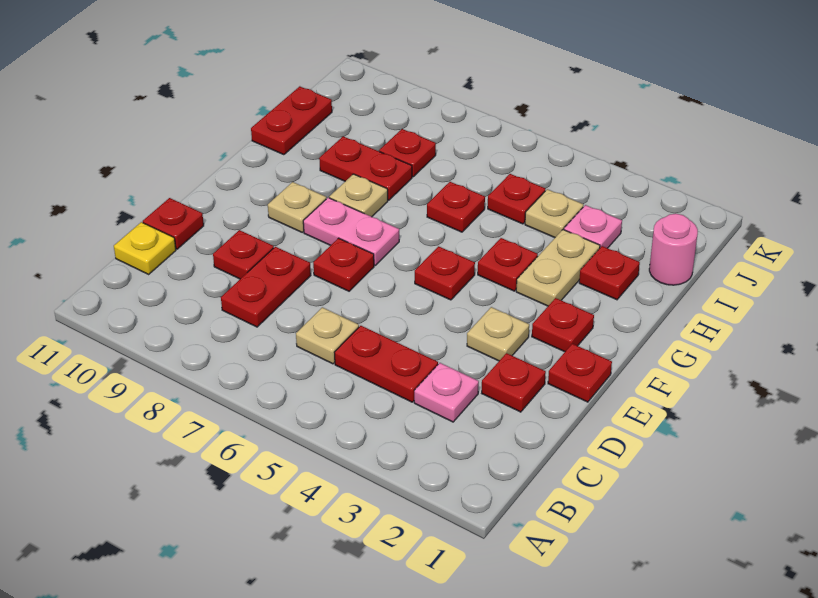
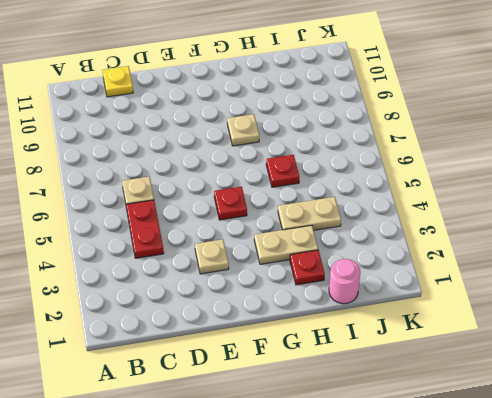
tan 1x2 plate [278,197,341,230] -> tan 1x1 plate [525,189,583,238]
none -> pink 1x1 plate [414,363,479,422]
none -> red 1x2 plate [221,247,311,327]
none -> red 1x1 plate [482,353,546,412]

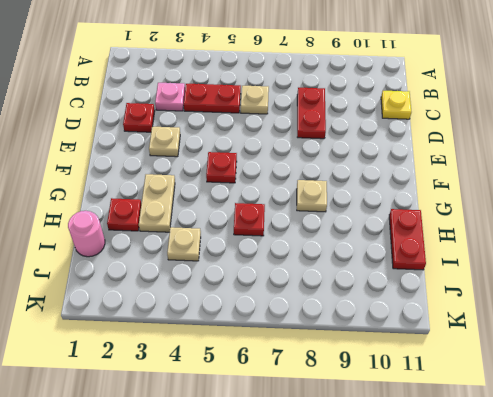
none -> red 1x1 plate [213,230,274,279]
none -> red 1x1 plate [143,198,204,249]
none -> red 1x1 plate [548,344,612,402]

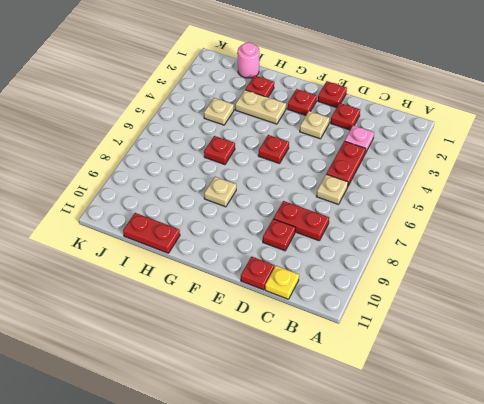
none -> red 1x1 plate [313,238,374,291]
none -> pink 1x2 plate [303,198,399,265]
none -> tan 1x1 plate [268,182,326,232]

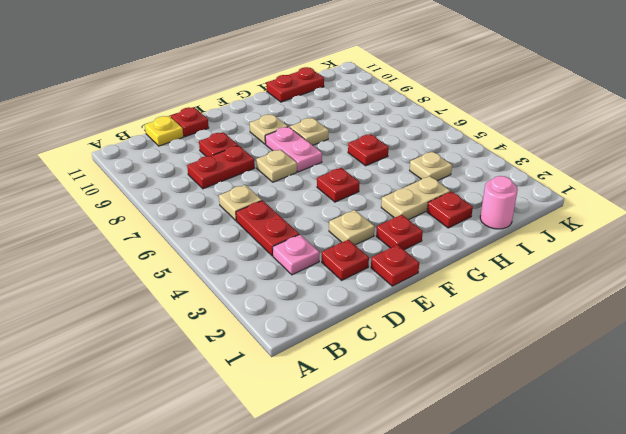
tan 1x1 plate [256,150,297,182] -> red 1x1 plate [313,238,374,291]
none -> red 1x1 plate [478,238,538,291]
none -> red 1x2 plate [319,136,412,200]
none -> pink 1x1 plate [564,205,622,248]

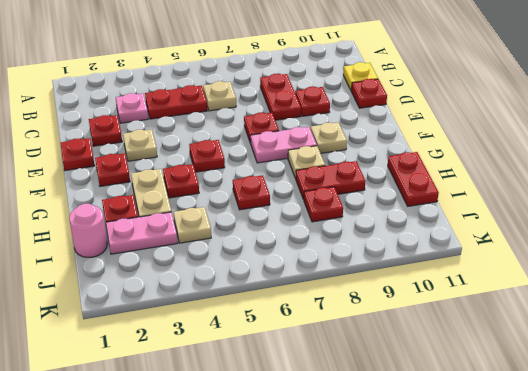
pink 1x2 plate [106,212,178,254] -> pink 1x1 plate [564,205,622,248]
none -> red 1x1 plate [488,174,545,224]

